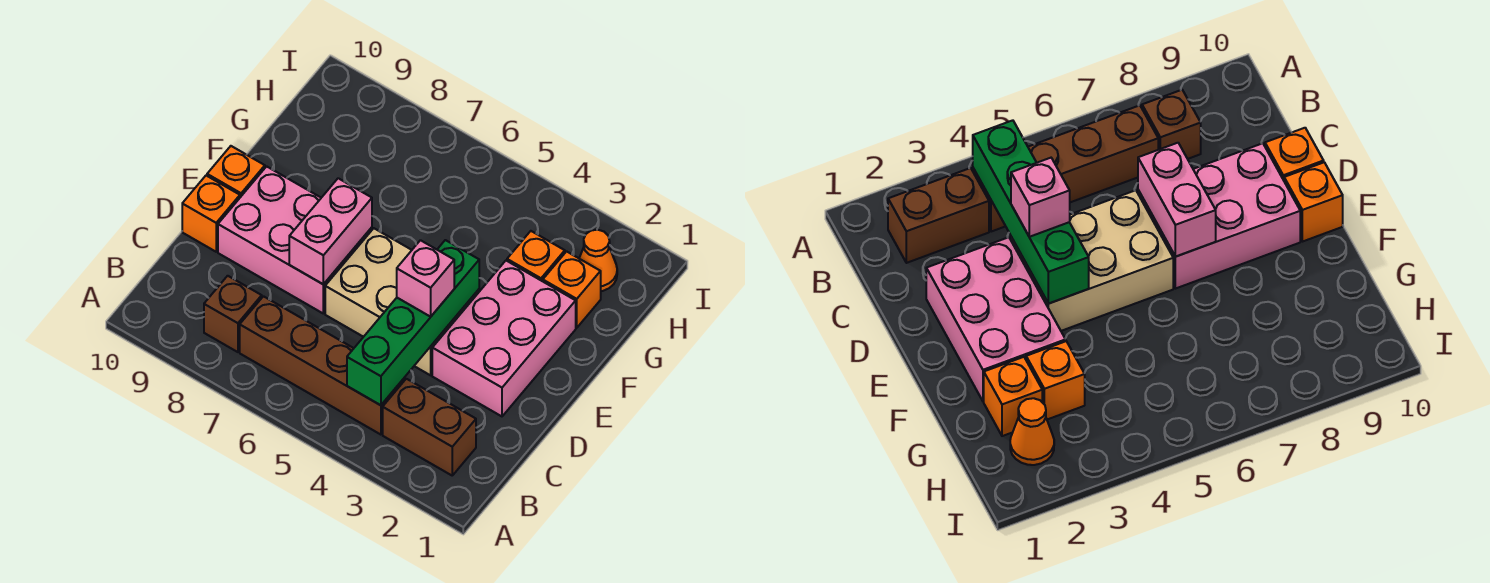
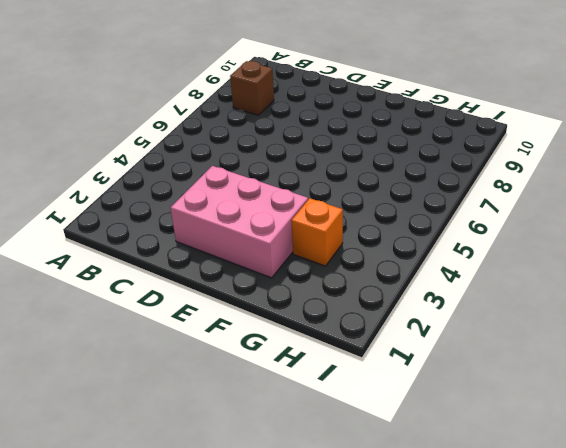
none -> brown 1x2 brick [383,379,476,475]
none -> brown 1x4 brick [240,296,405,435]
none -> tan 2x3 brick [325,228,479,375]

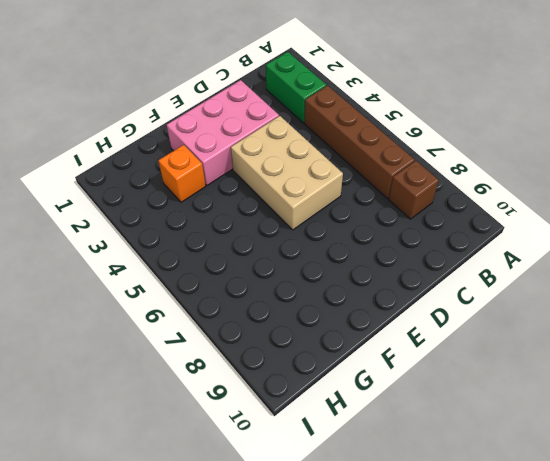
green 1x2 brick [266,52,326,123] -> brown 1x2 brick [383,379,476,475]
none -> pink 2x3 brick [218,166,372,313]
none -> orange 1x1 brick [182,176,240,252]
none -> orange 1x1 brick [207,146,265,197]

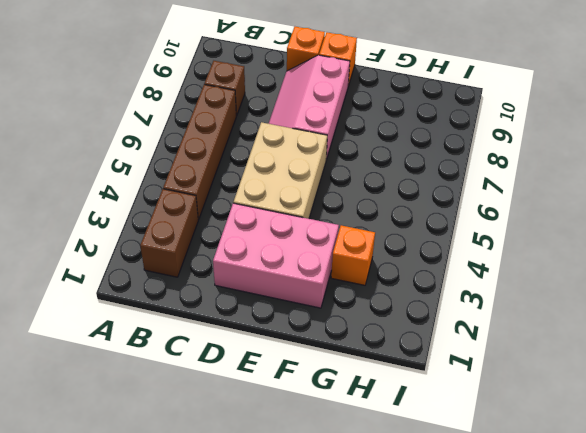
pink 2x3 slope [268,55,350,160] -> pink 2x3 brick [218,166,372,313]
none -> orange 1x1 brick [543,251,601,328]
none -> orange 1x1 cone [579,230,617,291]
none -> green 1x4 brick [347,240,479,405]

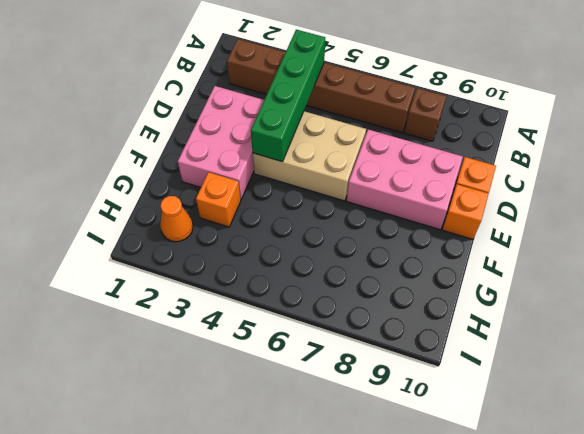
none -> orange 1x1 brick [543,251,601,328]
none -> pink 1x2 brick [289,178,372,284]
none -> pink 1x1 brick [397,240,454,317]

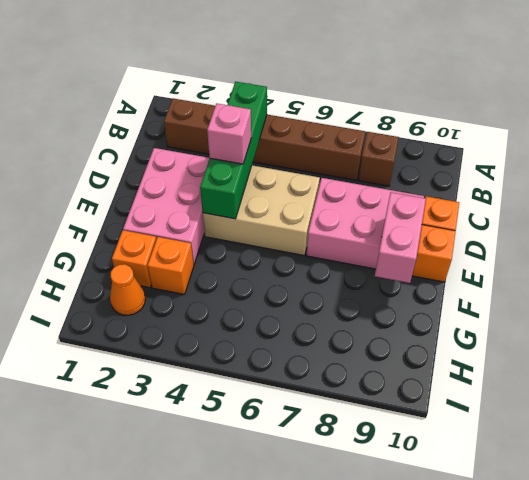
pink 1x2 brick [375,192,426,283] -> pink 1x2 brick moved to [289,178,372,284]

